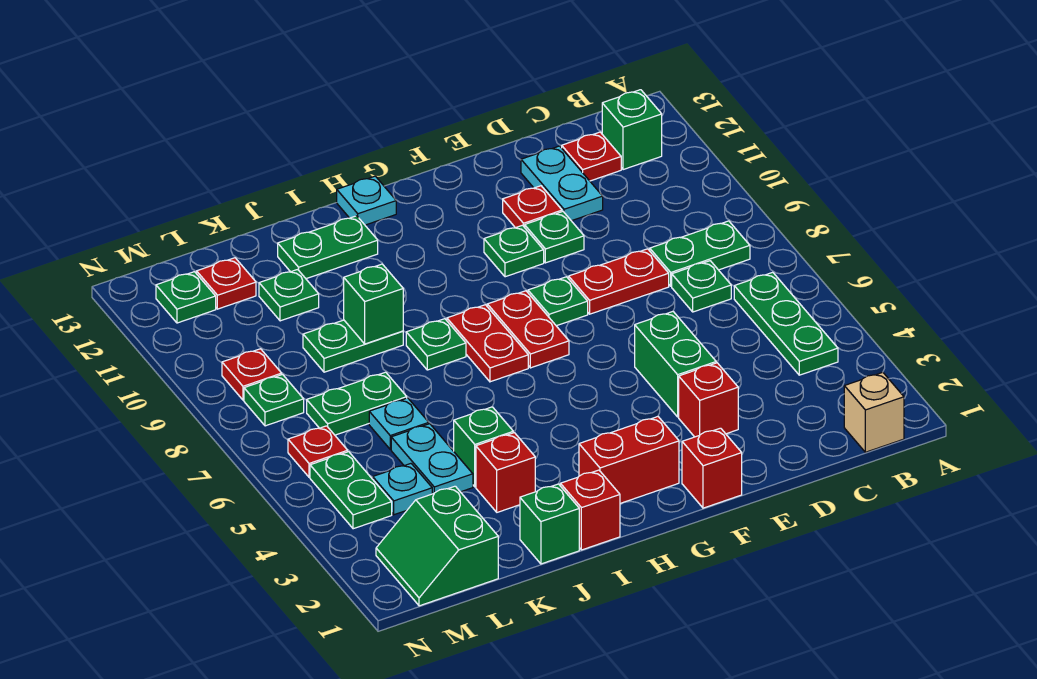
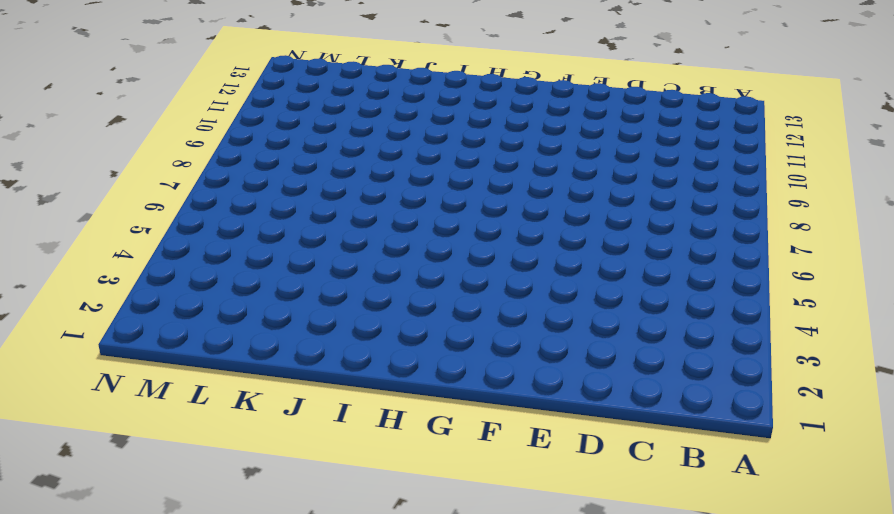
none -> tan 1x1 brick [844,372,904,452]
none -> green 1x3 plate [734,272,838,375]
none -> green 1x2 plate [650,221,750,286]
none -> green 1x1 brick [602,90,662,170]

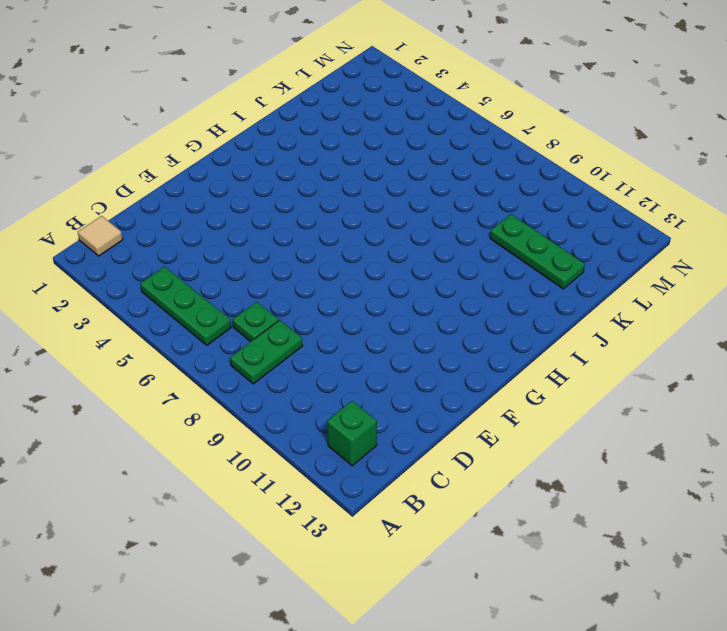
tan 1x1 tile [78,216,123,256] -> tan 1x1 brick [844,372,904,452]
green 1x3 plate [490,214,585,289] -> green 1x1 plate [259,269,319,321]
none -> red 1x1 plate [562,132,621,181]
none -> red 1x2 plate [569,249,669,314]
none -> cyan 1x2 plate [521,146,603,221]
none -> red 1x1 brick [679,363,738,437]

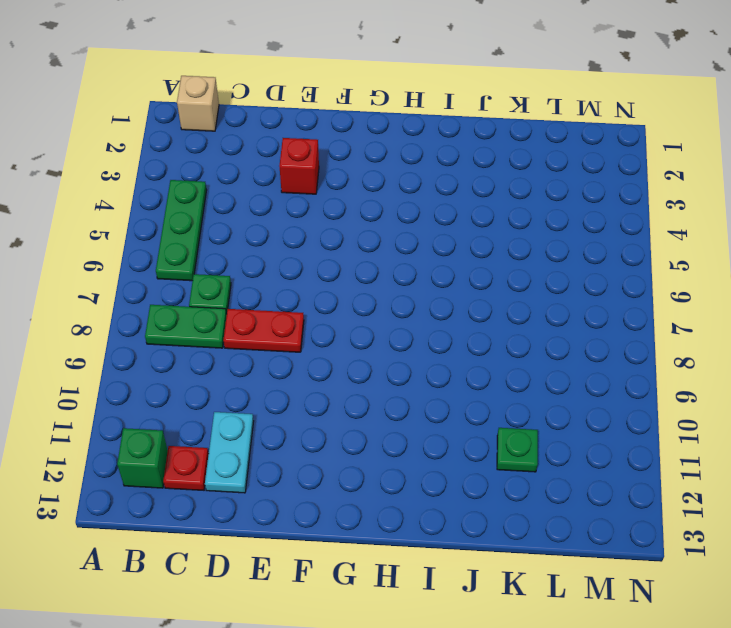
none -> green 1x2 brick [635,312,716,417]
none -> green 1x1 plate [525,212,584,263]
none -> red 1x1 plate [503,186,562,228]
none -> red 1x1 brick [682,428,742,508]

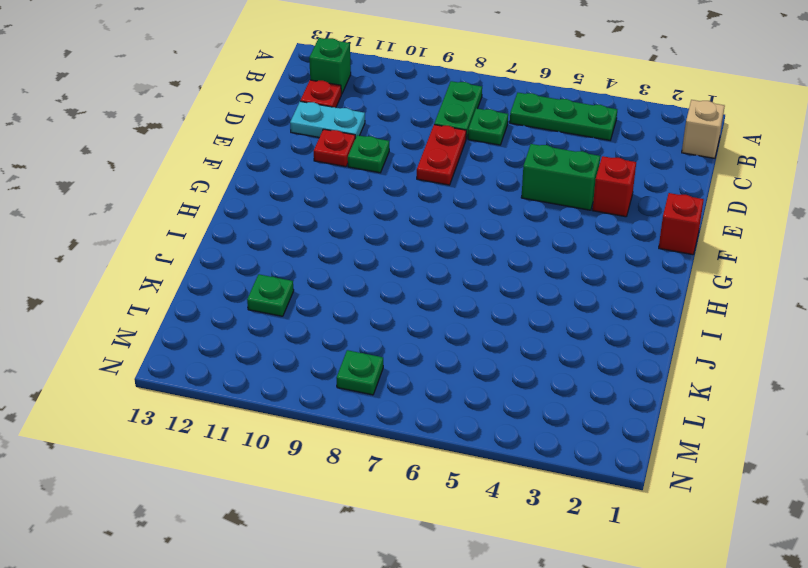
none -> green 1x1 plate [528,277,588,326]
none -> green 1x1 plate [484,225,544,277]
none -> red 1x2 brick [579,417,679,503]
none -> red 1x2 plate [487,291,569,368]

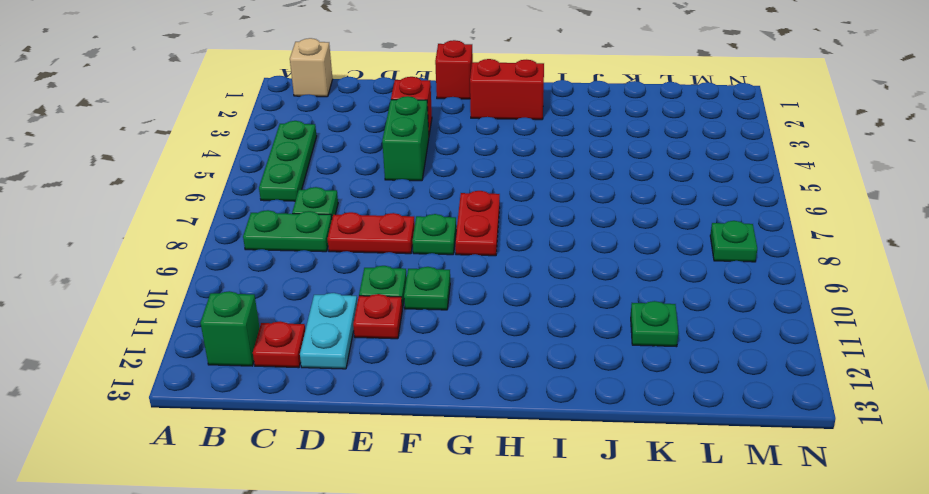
none -> red 1x2 plate [447,305,528,382]
none -> cyan 1x1 plate [337,176,396,225]
none -> red 1x1 brick [560,470,620,550]
none -> green 1x1 plate [406,319,466,370]

